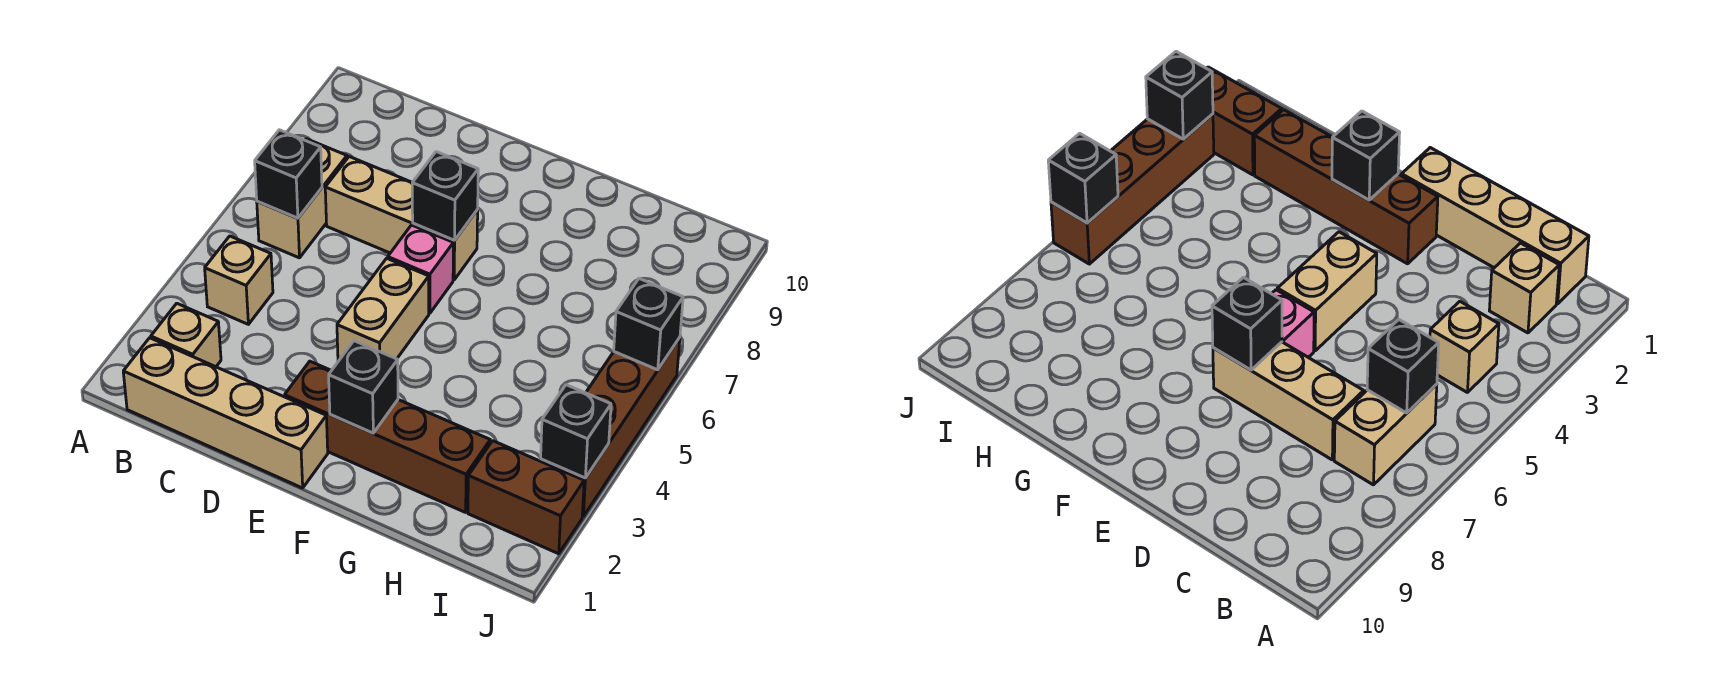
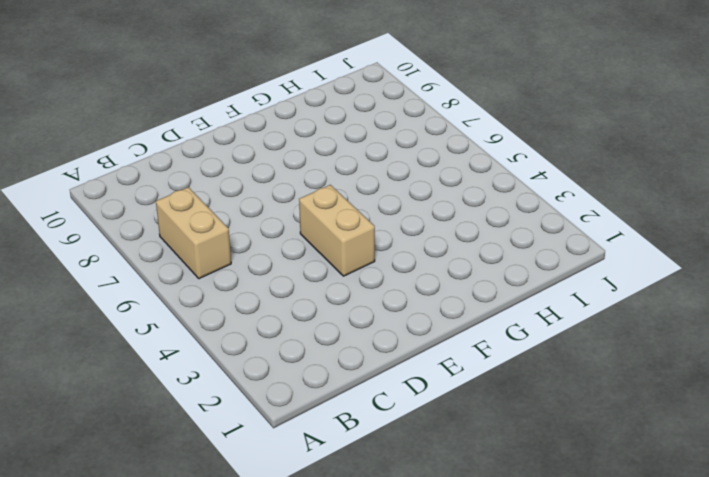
none -> tan 1x4 brick [123,338,328,488]
none -> tan 1x1 brick [151,303,221,367]
none -> tan 1x1 brick [205,236,273,324]

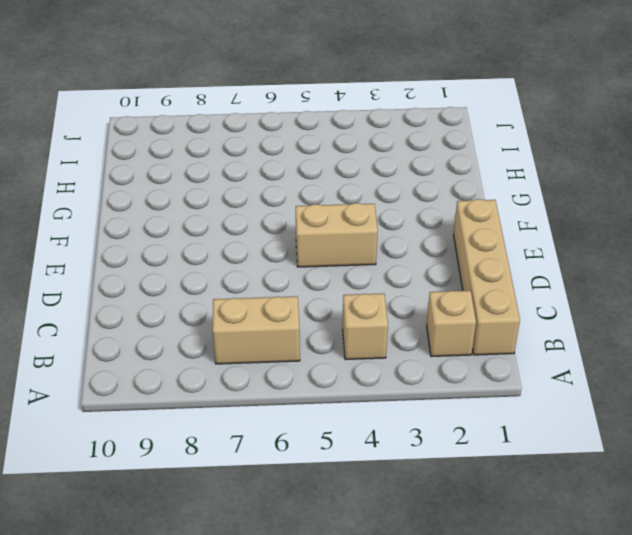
none -> tan 1x3 brick [325,157,478,280]
none -> brown 1x4 brick [285,361,490,512]
none -> pink 1x1 brick [388,225,453,313]

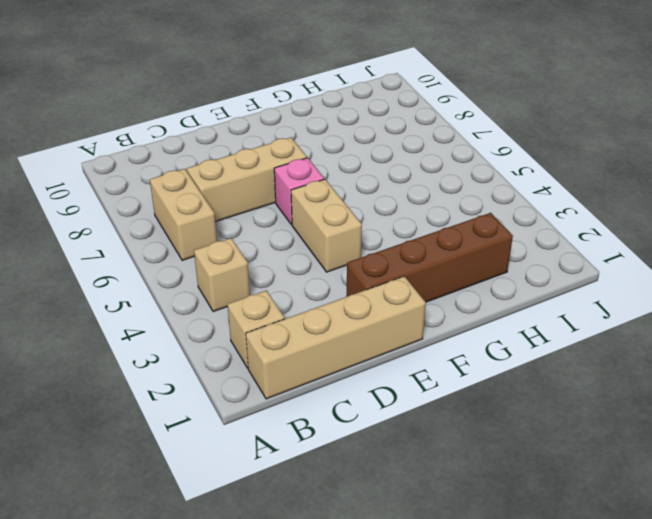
none -> brown 1x2 brick [468,441,584,554]
none -> brown 1x4 brick [540,338,680,516]
none -> black 1x1 brick [255,130,322,218]

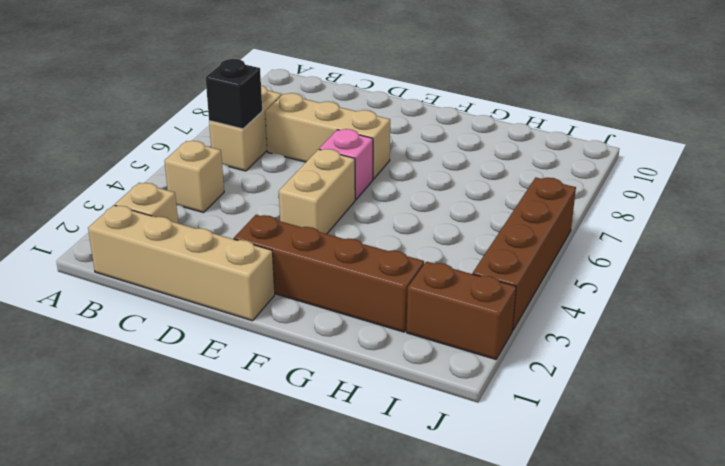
none -> black 1x1 brick [412,152,478,240]
none -> black 1x1 brick [329,341,398,433]
none -> black 1x1 brick [541,385,611,478]

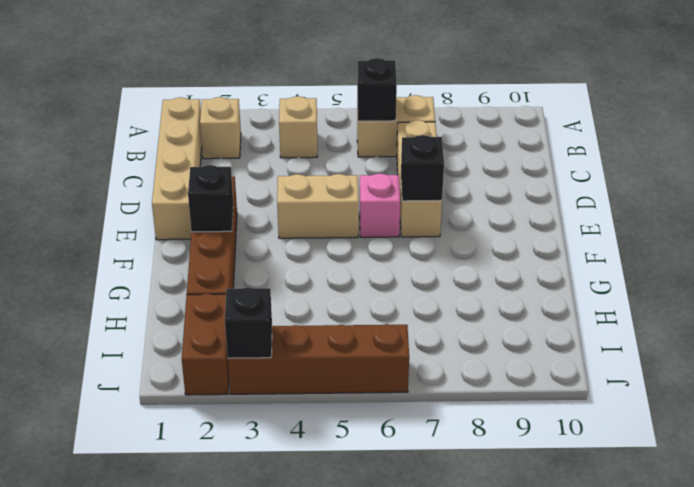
none -> black 1x1 brick [614,279,683,370]

